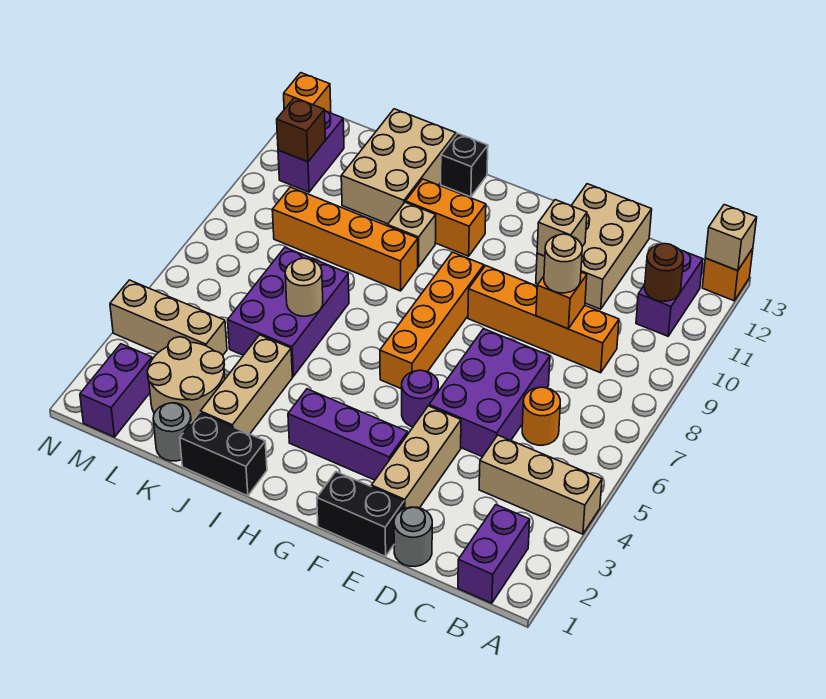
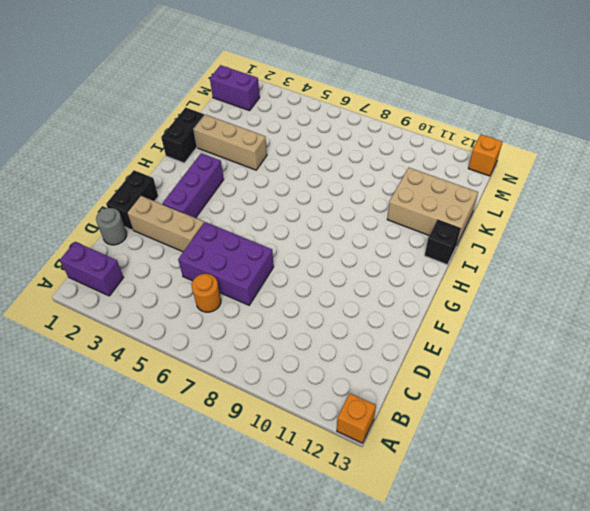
none -> tan 1x3 brick [479,435,602,534]
none -> purple 1x2 brick [636,250,703,336]
none -> orange 1x4 brick [468,266,619,373]
none -> tan 2x3 brick [536,184,652,309]

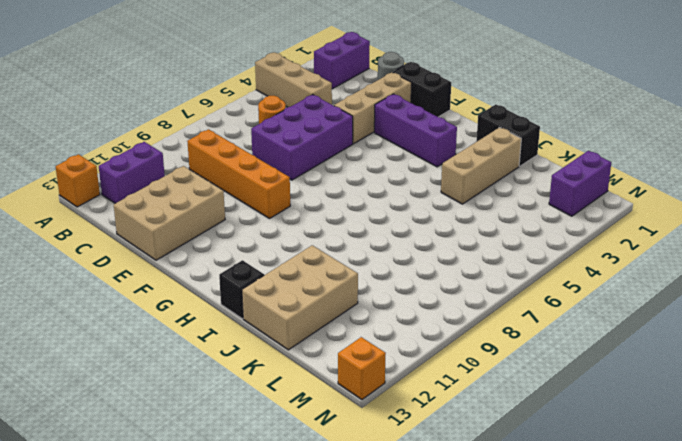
none -> purple 1x1 round brick [402,370,438,427]
none -> orange 1x4 brick [380,252,484,389]
none -> orange 1x2 brick [406,179,486,256]
none -> orange 1x4 brick [272,187,418,291]

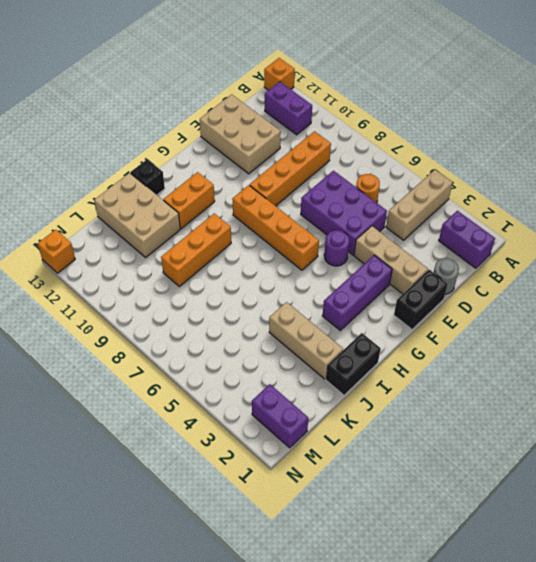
orange 1x3 brick [161,214,231,287] -> orange 1x4 brick [272,187,418,291]
none -> tan 1x1 brick [388,202,436,267]
none -> purple 2x3 brick [228,248,349,376]
none -> grey 1x1 round brick [153,403,191,461]
none -> tan 2x2 round brick [147,337,225,422]

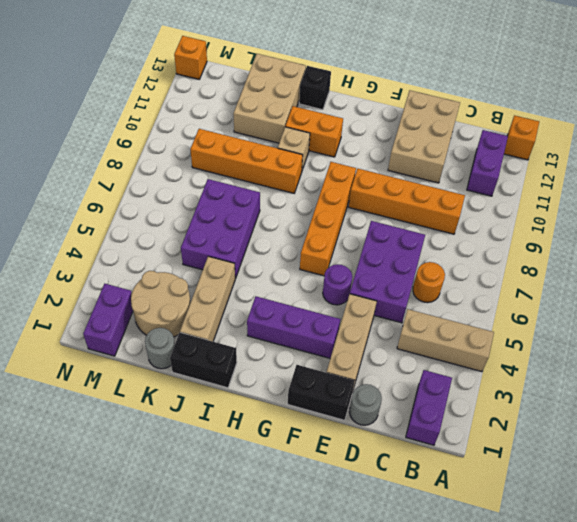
none -> tan 1x3 brick [110,280,227,355]
none -> purple 1x2 brick [278,111,344,192]
none -> tan 1x1 brick [705,205,757,271]
none -> brown 1x1 round brick [645,244,684,301]

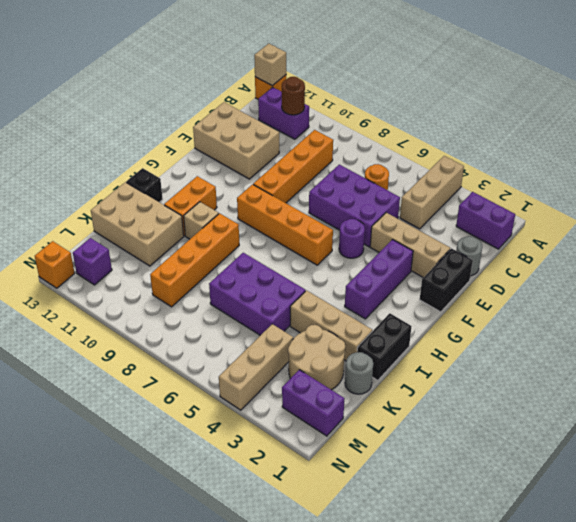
purple 1x1 brick [73,238,112,285] -> purple 1x2 brick [278,111,344,192]
none -> orange 1x1 brick [536,272,587,329]
none -> tan 1x1 brick [537,200,587,256]
none -> tan 1x1 round brick [285,258,323,316]
none -> brown 1x1 brick [277,98,325,162]

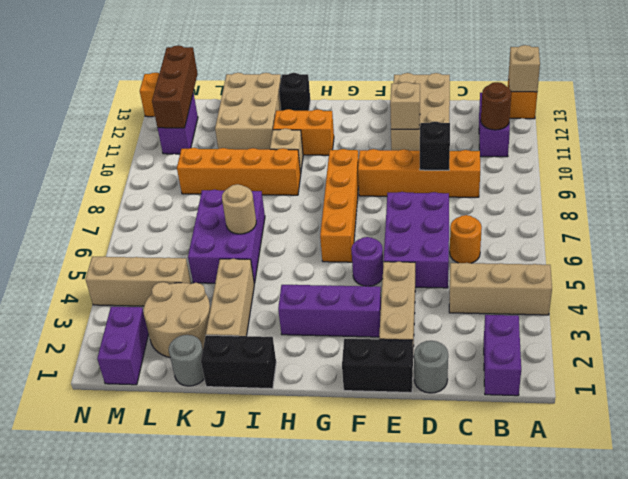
black 1x1 brick [420,122,450,170] -> orange 1x1 brick [536,272,587,329]
brown 1x3 brick [152,45,198,128] -> brown 1x1 brick [277,98,325,162]
none -> tan 1x1 round brick [544,234,582,293]

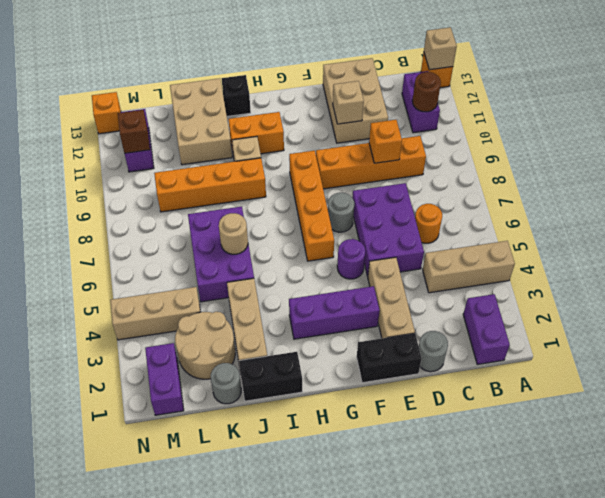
grey 1x1 round brick [328,193,354,232] -> none
none -> tan 1x1 round brick [544,234,582,293]

